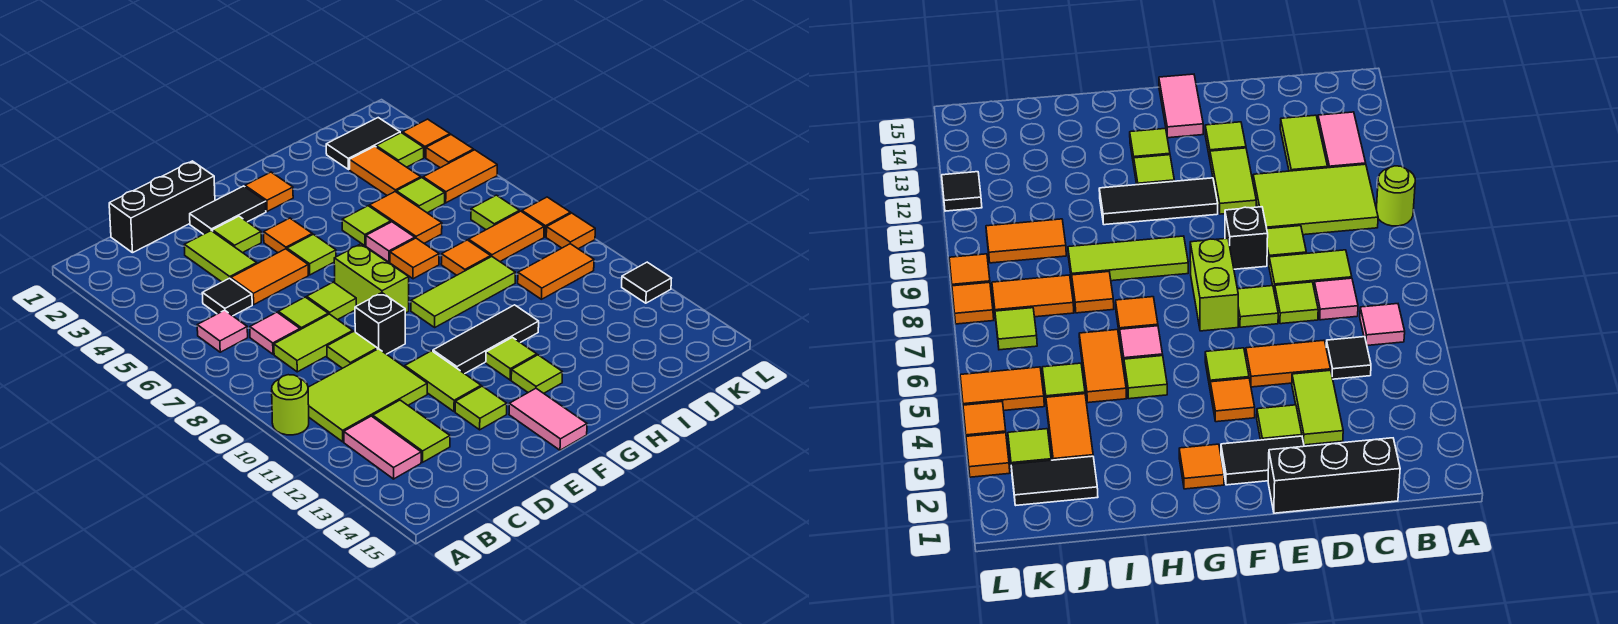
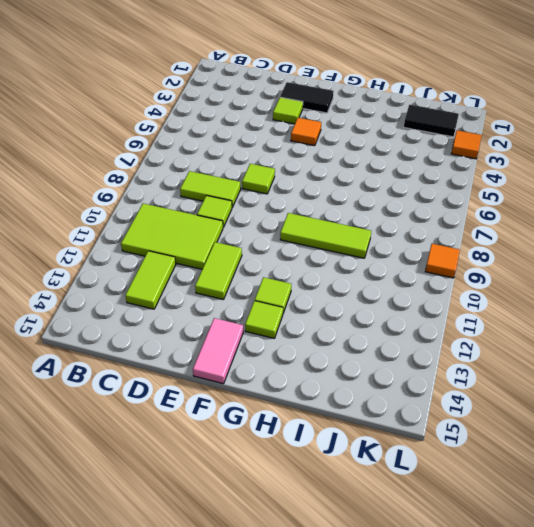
none -> lime 1x1 round brick [272,375,309,435]
none -> pink 1x1 tile [197,310,248,352]
none -> pink 1x2 tile [344,416,421,479]
none -> black 1x3 brick [109,161,215,253]

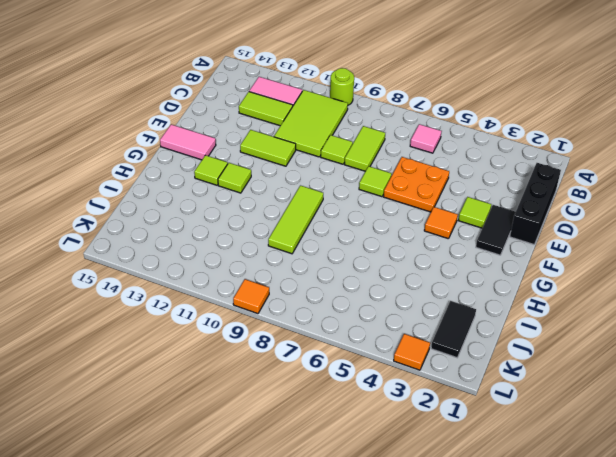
orange 2x2 plate [383,157,449,212] -> orange 1x2 tile [231,249,308,304]
none -> black 1x1 tile [202,278,252,316]
none -> pink 1x1 tile [250,312,300,354]
none -> lime 1x2 tile [184,231,257,282]
none -> lime 1x1 tile [278,297,328,330]

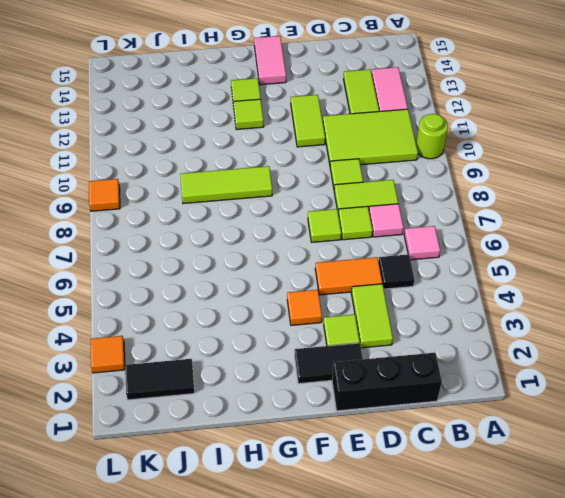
none -> black 1x1 brick [355,293,405,354]
none -> lime 1x1 tile [455,386,507,430]
none -> lime 1x1 tile [287,234,336,275]
none -> lime 1x2 brick [334,244,409,313]

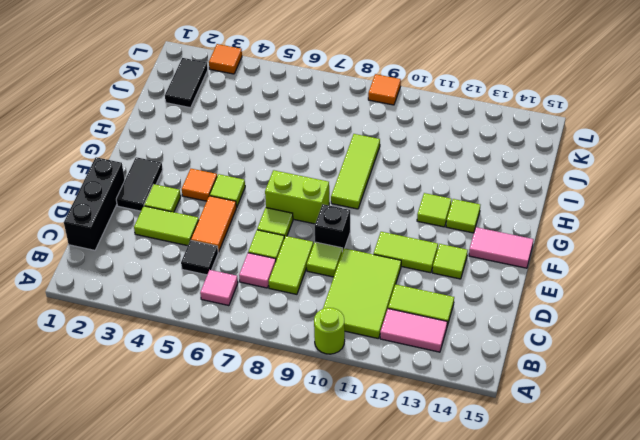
none -> black 1x3 tile [433,305,539,374]
none -> orange 1x1 tile [245,172,293,211]
none -> lime 1x1 tile [342,206,391,246]
none -> pink 1x1 tile [366,222,415,262]

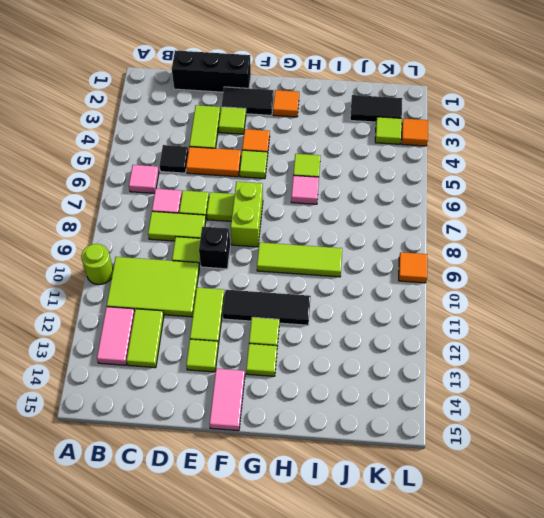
none -> orange 1x1 tile [390,238,439,279]
none -> orange 1x2 tile [369,192,442,243]
none -> orange 1x1 tile [441,240,491,275]
none -> orange 1x2 tile [350,146,421,195]

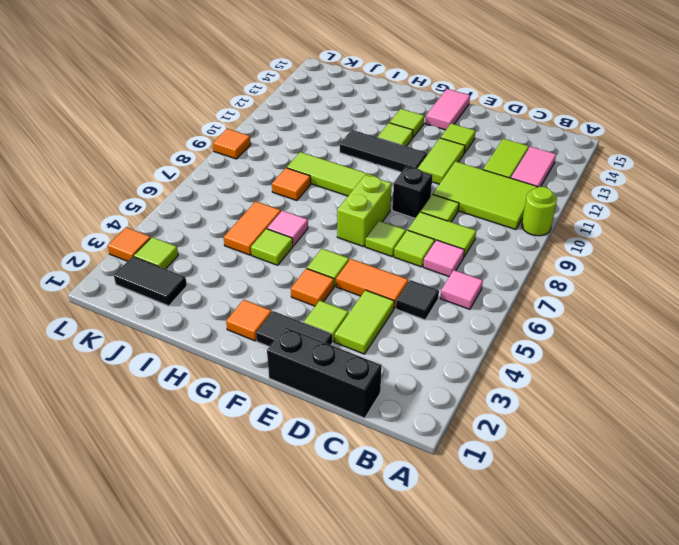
none -> orange 1x1 tile [390,238,439,279]
none -> orange 1x2 tile [350,146,421,195]
none -> lime 1x1 tile [396,178,445,213]
none -> orange 1x2 tile [469,211,544,261]

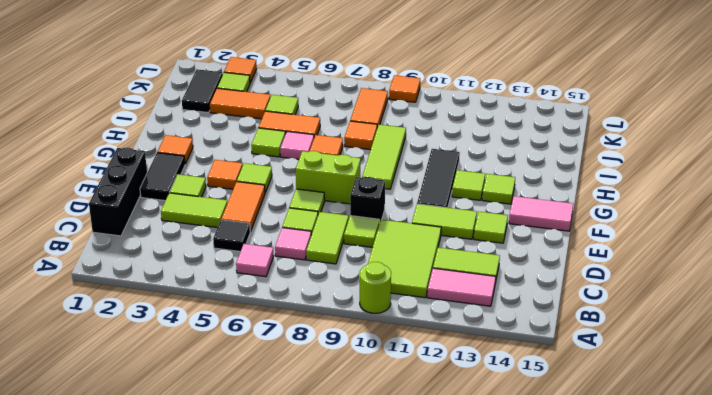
none -> orange 1x2 tile [518,244,594,299]
none -> orange 1x2 tile [423,150,497,203]
none -> lime 1x1 tile [471,195,520,230]
none -> orange 1x1 tile [426,135,474,168]

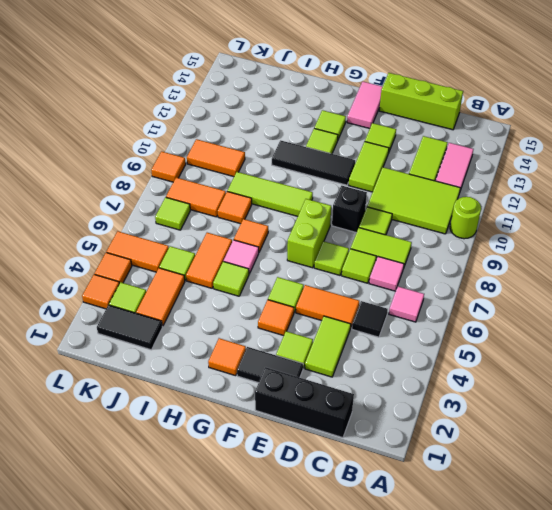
lime 1x3 brick [379,73,463,130] -> none
none -> orange 1x1 tile [522,197,571,237]
none -> black 1x1 tile [622,262,672,303]

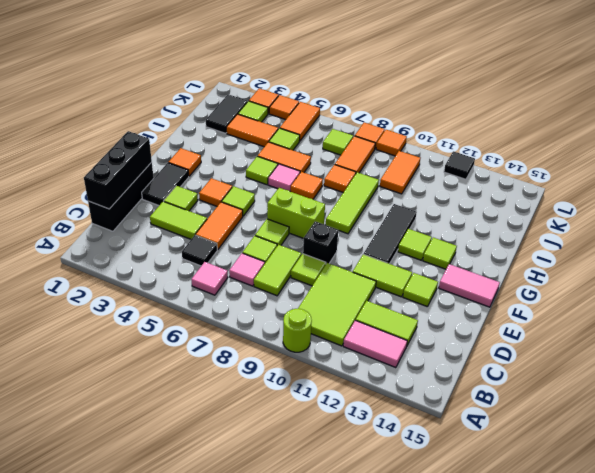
black 1x3 brick [84,131,152,209] -> none

